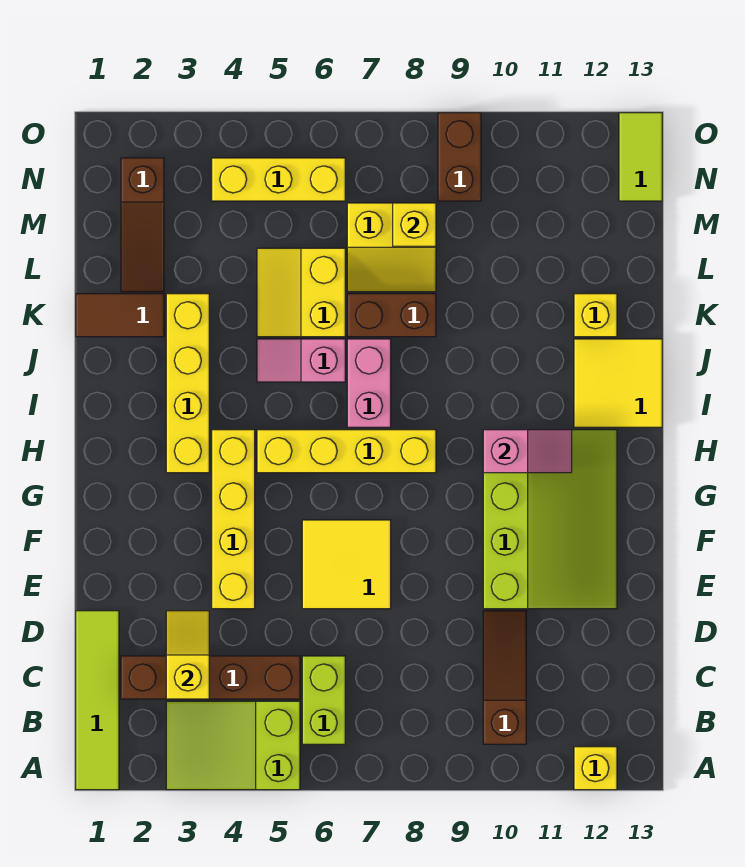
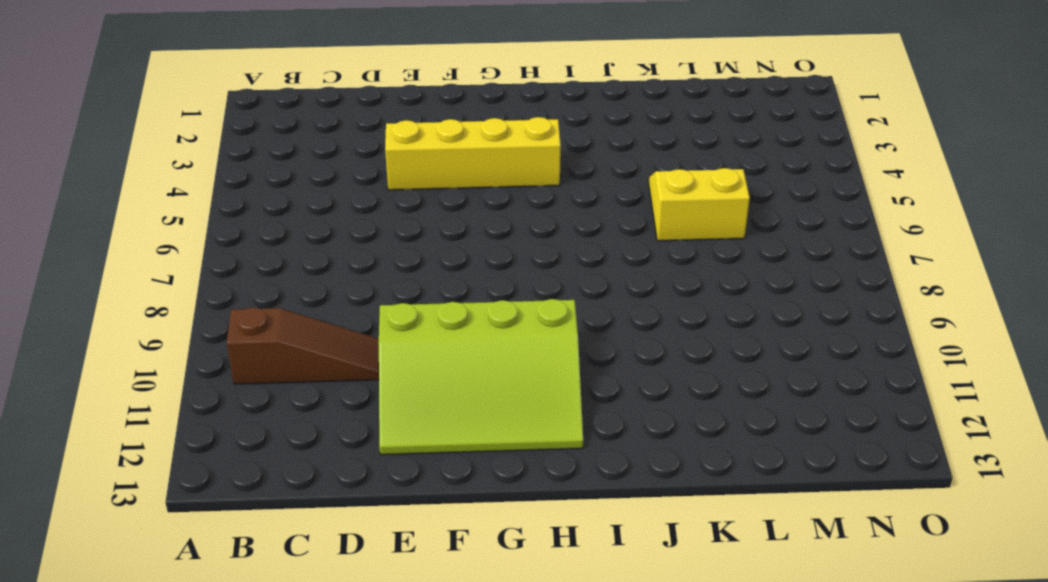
none -> lime 1x4 tile [76,611,119,790]
none -> lime 2x3 slope [166,701,300,790]
none -> yellow 1x1 brick [574,747,617,790]

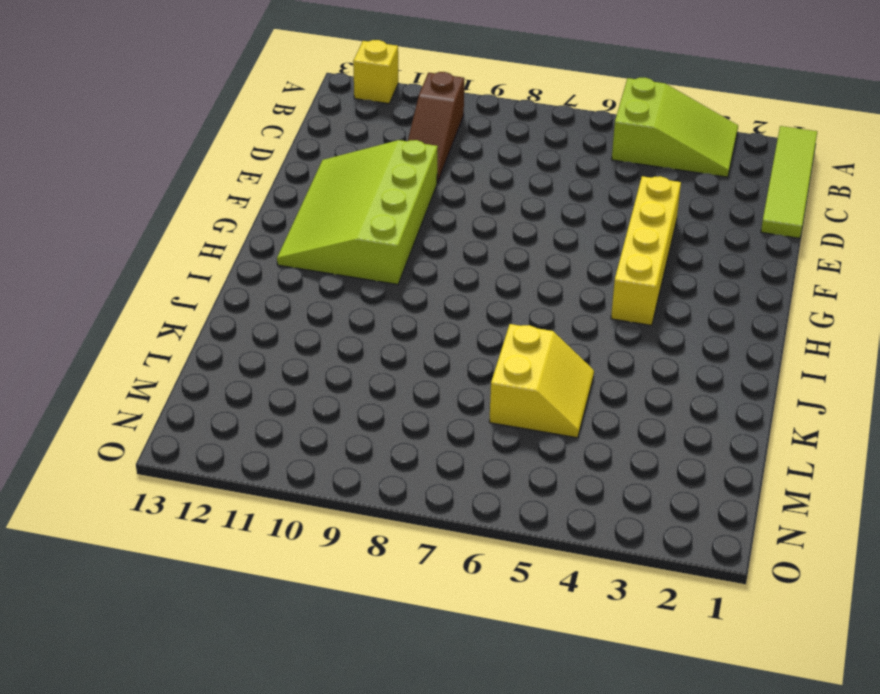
none -> lime 1x2 brick [302,656,345,744]
none -> brown 1x4 brick [121,656,300,699]
none -> yellow 2x2 tile [302,520,391,609]

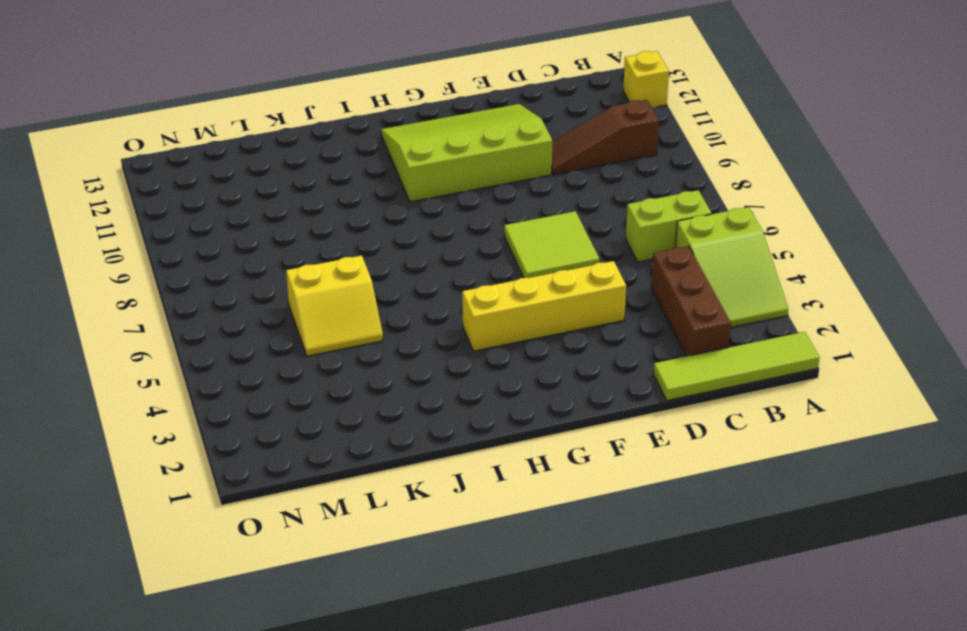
brown 1x3 brick [651,246,731,356] -> brown 1x4 brick [121,656,300,699]
lime 2x2 tile [504,211,599,278] -> yellow 2x2 tile [302,520,391,609]
none -> yellow 1x4 brick [166,294,209,473]
none -> yellow 1x4 brick [257,430,436,473]
none -> pink 1x2 brick [347,339,391,427]

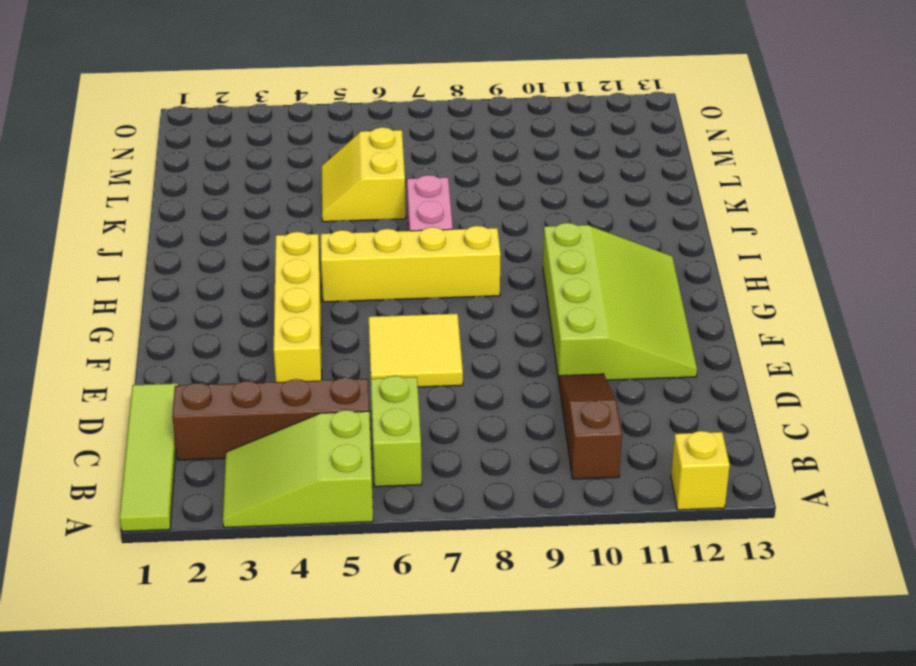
none -> yellow 1x4 brick [166,294,209,473]
none -> yellow 2x2 tile [574,339,662,427]
none -> pink 1x2 slope [257,339,345,382]

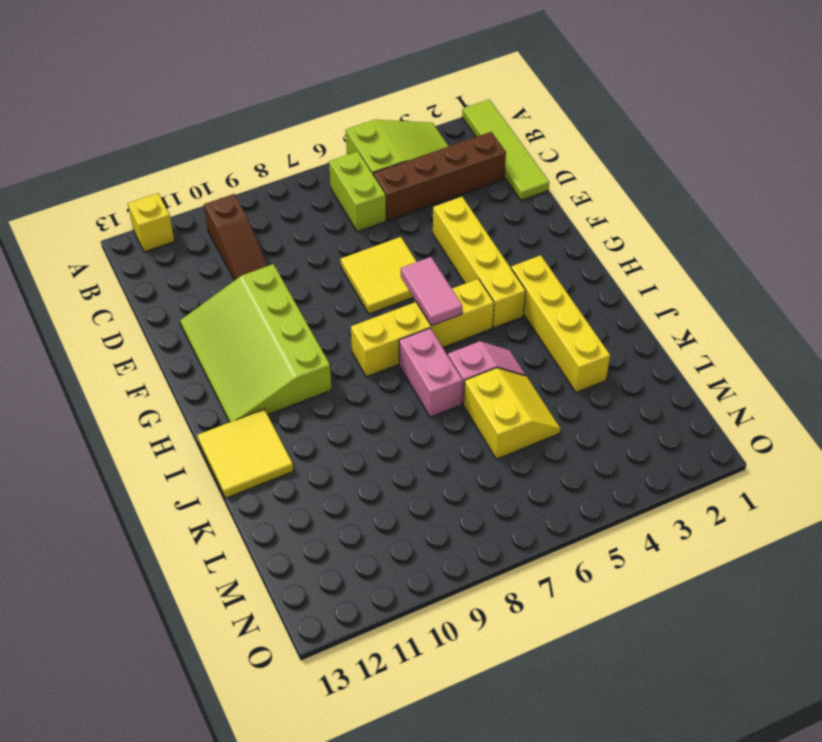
pink 1x2 tile [401,257,462,326] -> none
none -> brown 1x2 tile [76,294,164,337]
none -> brown 1x2 brick [347,294,436,337]
none -> yellow 1x1 brick [574,294,617,337]

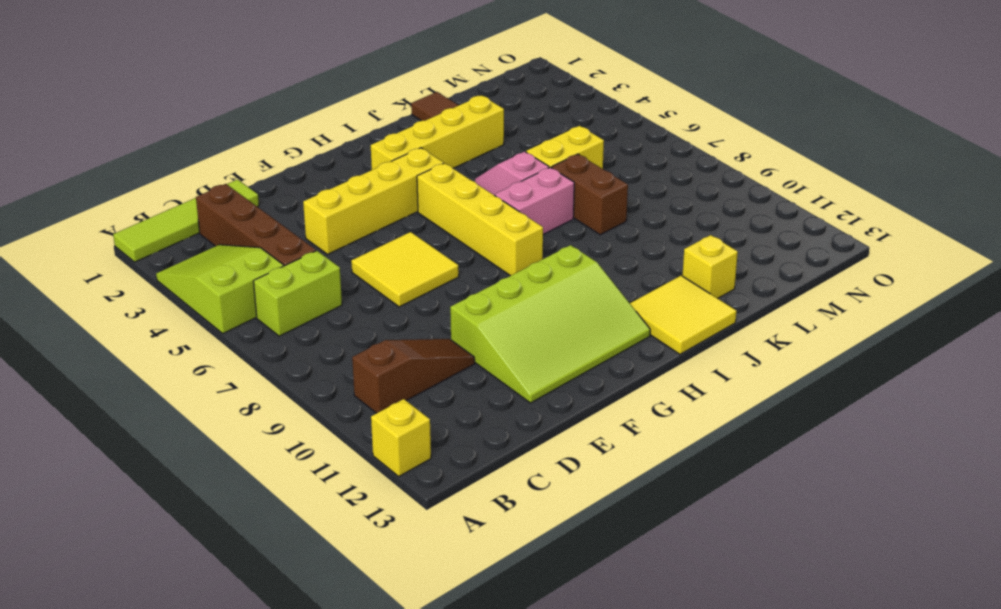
none -> brown 1x3 slope [121,158,164,292]
none -> yellow 2x2 slope [347,203,436,292]
none -> yellow 1x3 brick [212,158,345,201]

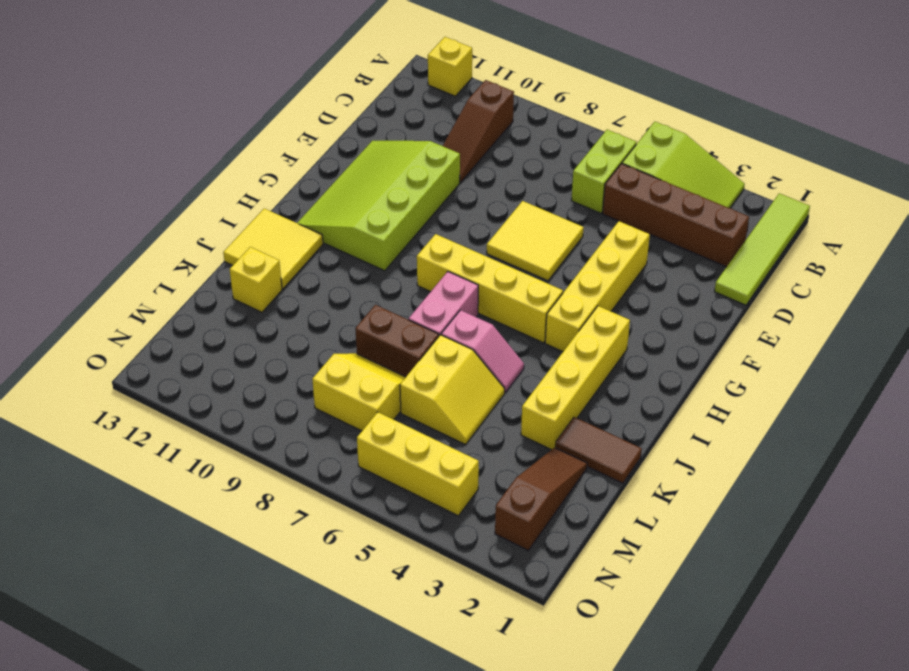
none -> brown 1x2 brick [438,113,481,201]
none -> lime 1x2 tile [619,113,662,201]
none -> yellow 1x2 slope [166,611,209,699]

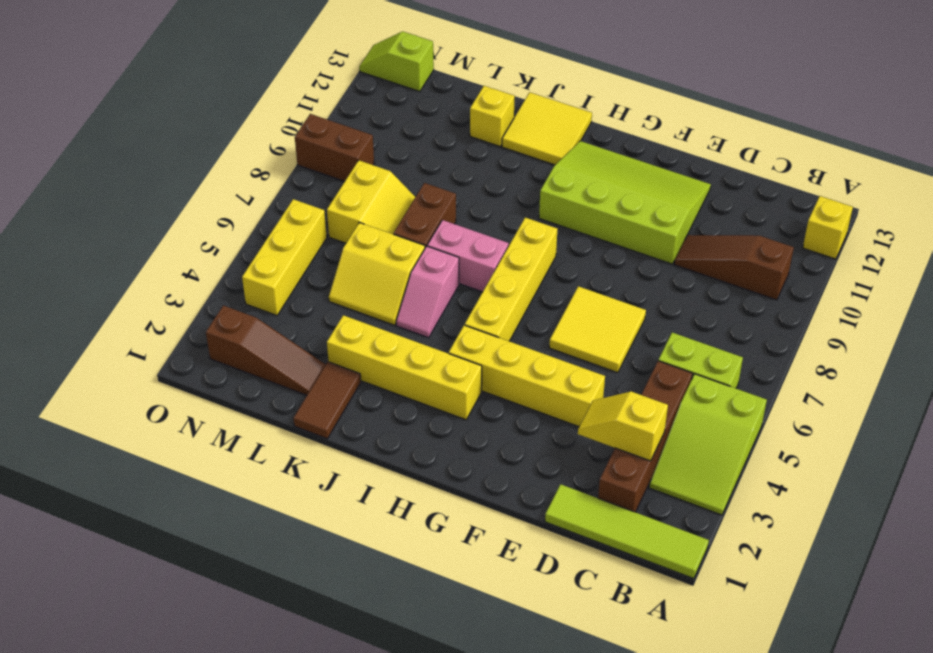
lime 1x2 slope [359,31,434,92] -> lime 1x2 tile [619,113,662,201]
none -> pink 1x2 slope [483,430,572,473]
none -> yellow 1x1 brick [393,203,436,246]

